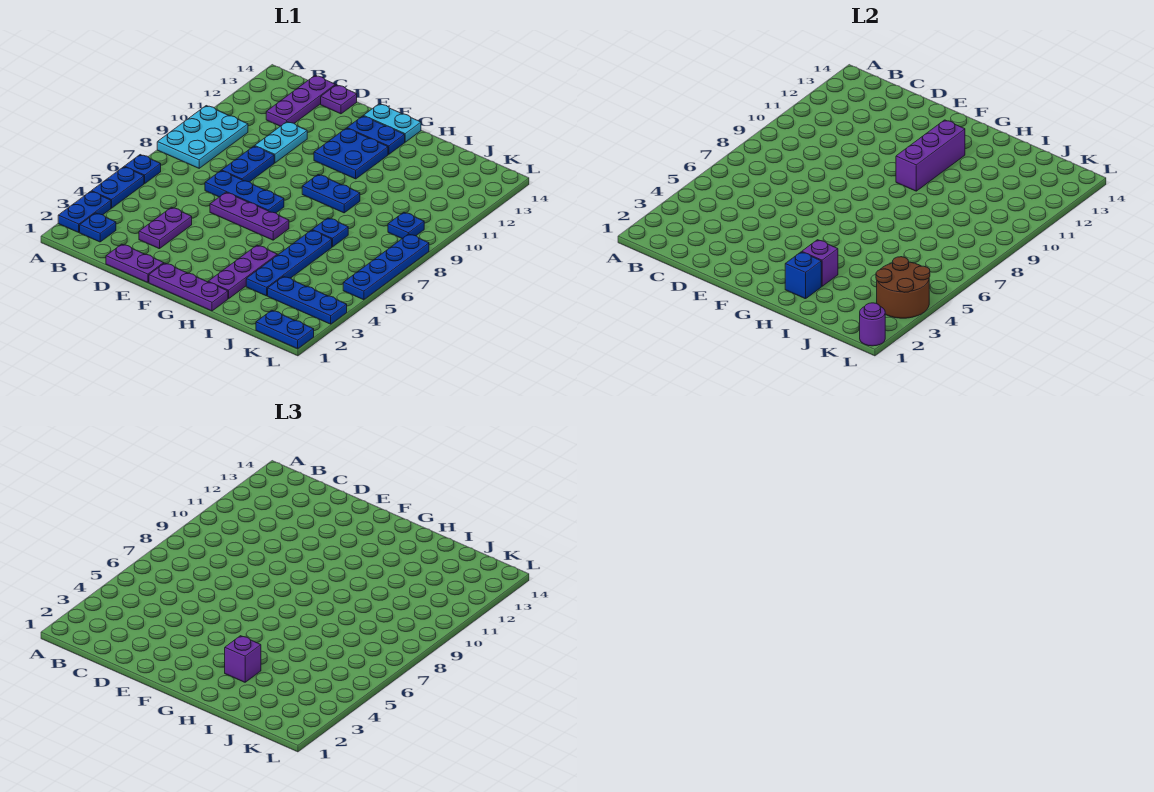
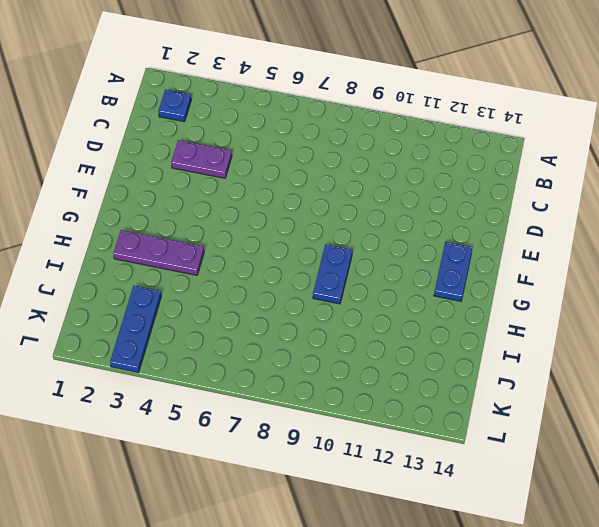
none -> blue 1x2 plate [58,191,111,232]
none -> blue 1x2 plate [91,167,144,208]
none -> blue 1x1 plate [124,155,161,183]
none -> cyan 2x3 plate [157,106,248,168]

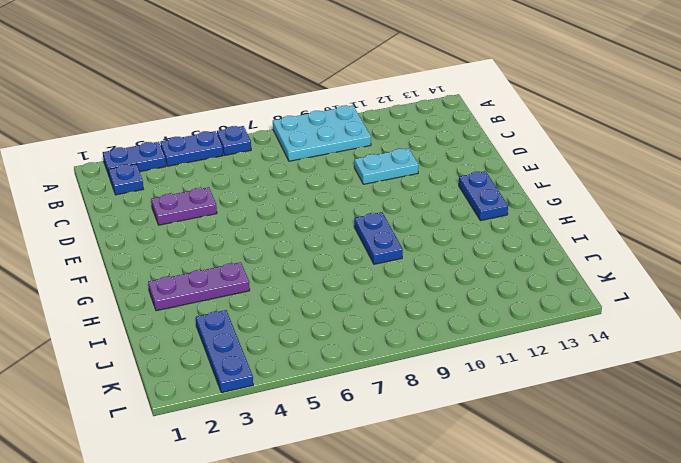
none -> purple 1x3 plate [266,75,335,126]
none -> purple 1x2 plate [106,244,164,283]
none -> blue 1x3 plate [205,171,284,213]
none -> blue 1x2 plate [222,146,274,182]

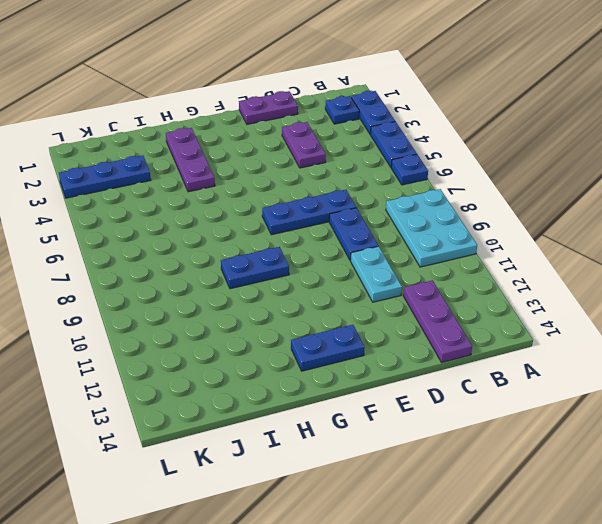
none -> purple 1x1 plate [321,85,357,114]
none -> purple 1x3 plate [210,192,289,240]
none -> purple 1x3 plate [149,263,228,311]
none -> blue 2x2 plate [314,128,388,179]

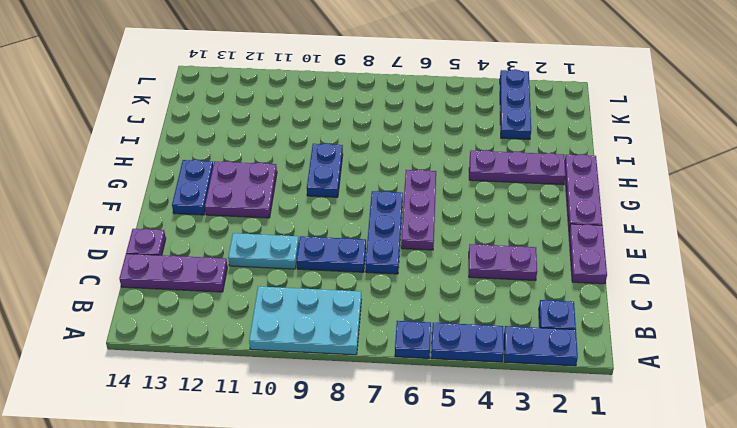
purple 2x2 plate [205,161,277,218] -> blue 2x2 plate [314,128,388,179]
none -> cyan 1x2 plate [364,104,421,142]
none -> blue 1x4 plate [246,230,332,296]
none -> blue 1x1 plate [313,218,348,247]
none -> blue 1x2 plate [256,310,314,349]

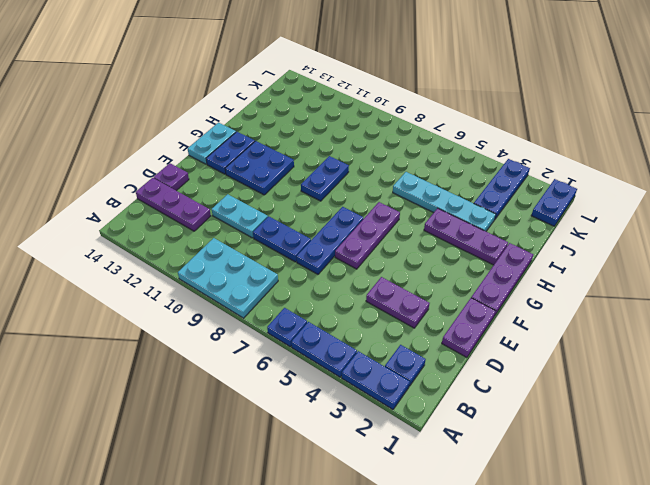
cyan 1x4 plate [393,172,496,231] -> blue 1x4 plate [246,230,332,296]
none -> blue 1x1 plate [313,218,348,247]
none -> blue 1x1 plate [388,212,424,238]
none -> blue 1x4 plate [343,234,429,300]
none -> purple 1x3 brick [896,120,965,191]

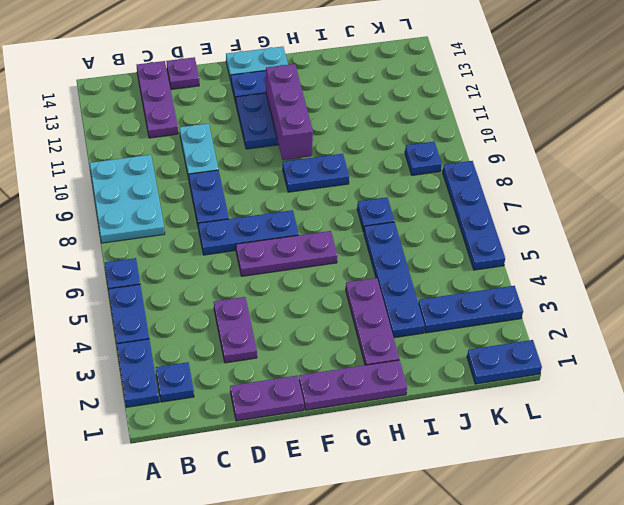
none -> blue 1x1 brick [785,252,821,299]
none -> purple 1x1 brick [802,240,838,286]
none -> brown 2x2 round brick [876,257,930,318]
none -> purple 1x1 round brick [860,303,885,346]

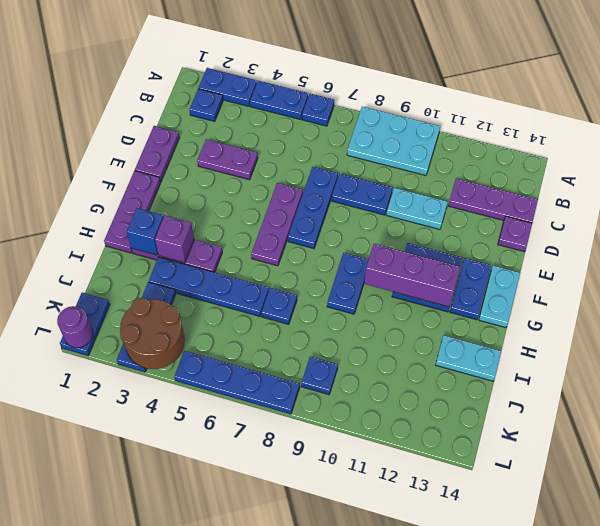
cyan 1x2 plate [436,335,501,381] -> none
none -> purple 1x1 brick [225,636,261,682]

